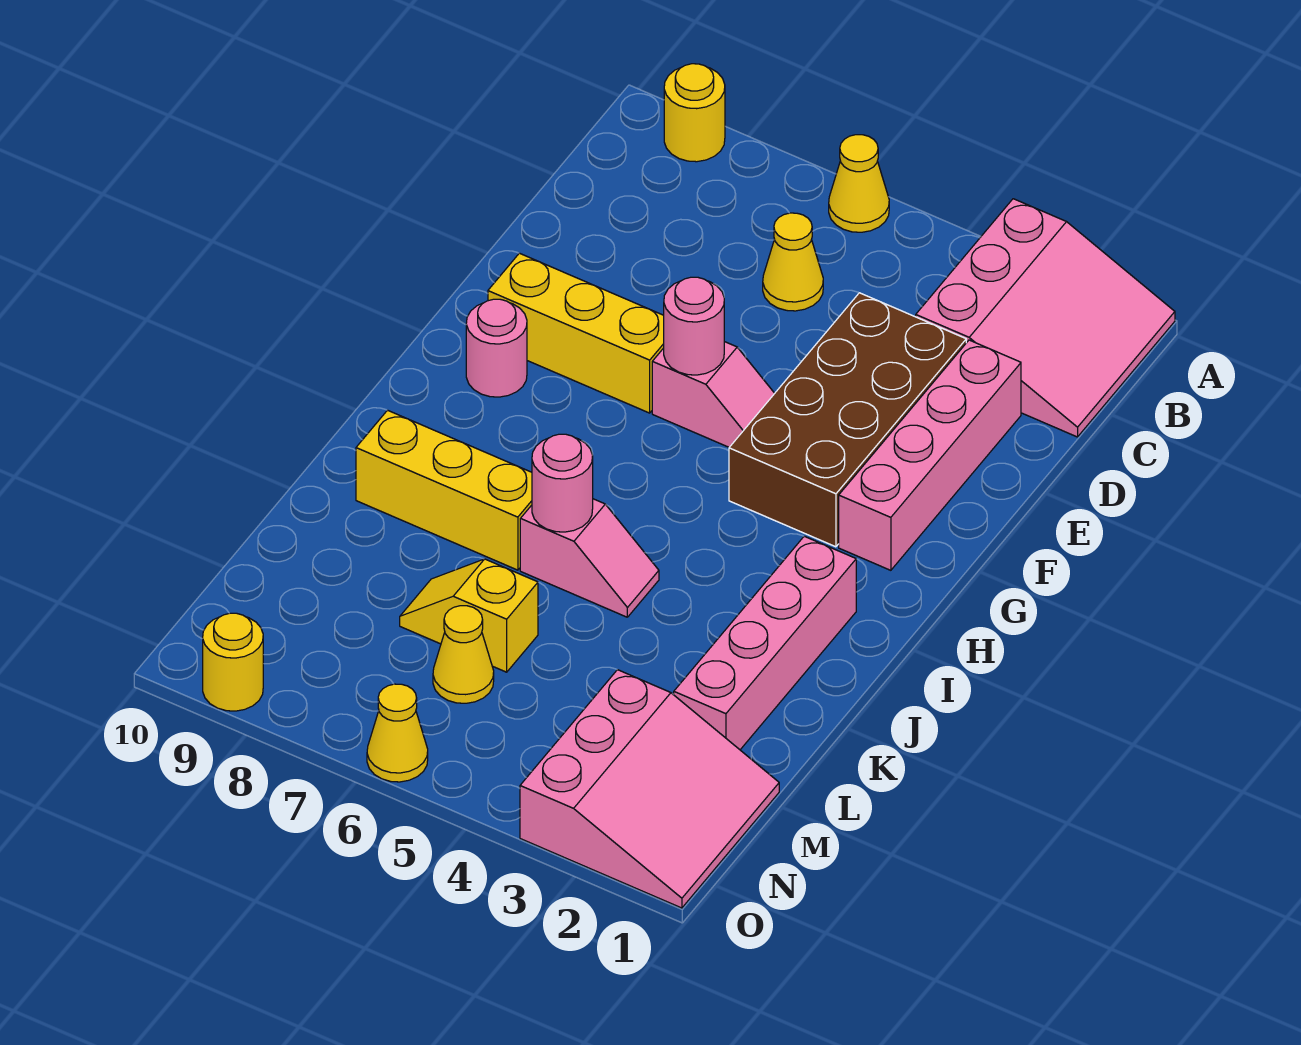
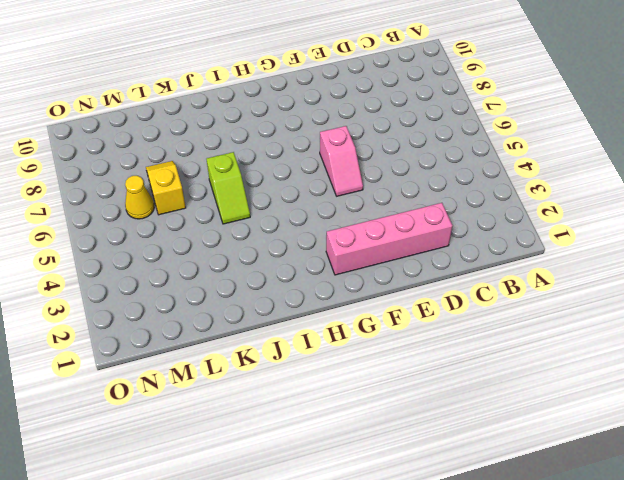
lime 1x2 slope [207,152,250,224] -> pink 1x2 slope [520,499,659,617]
none -> pink 3x3 slope [916,199,1175,437]
none -> yellow 1x1 cone [829,135,889,232]
none -> yellow 1x1 round brick [664,64,725,162]

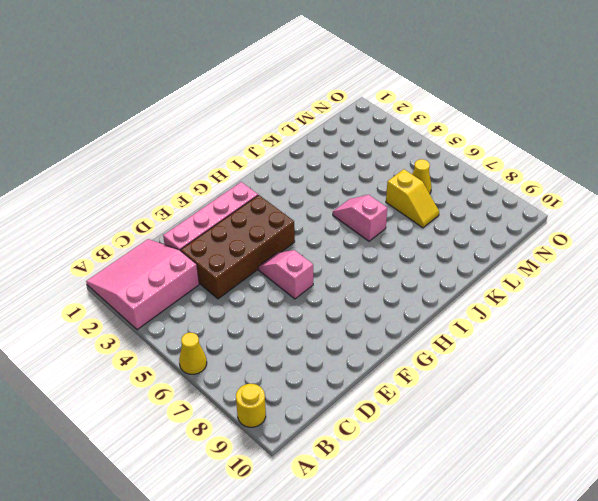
none -> yellow 1x1 cone [763,213,823,311]
none -> yellow 1x3 brick [488,253,664,413]
none -> pink 1x1 round brick [466,299,527,397]

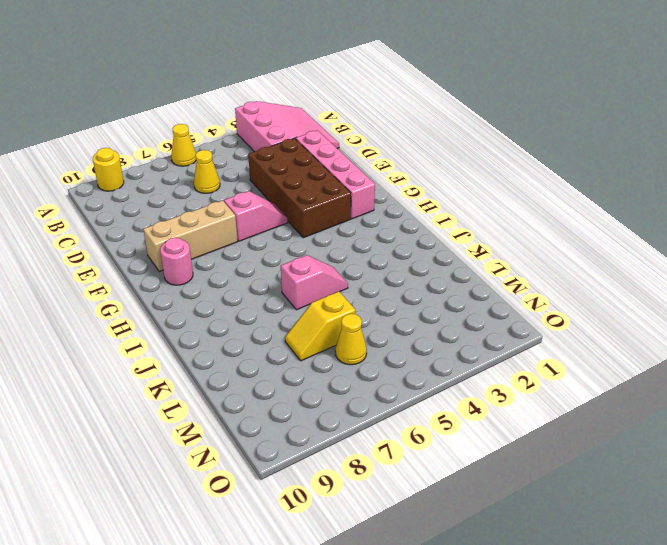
tan 1x3 brick [143,201,238,272] -> yellow 1x3 brick [488,253,664,413]
none -> pink 1x4 brick [674,536,856,750]
none -> yellow 1x3 brick [356,410,532,570]
none -> pink 3x3 slope [520,670,779,908]

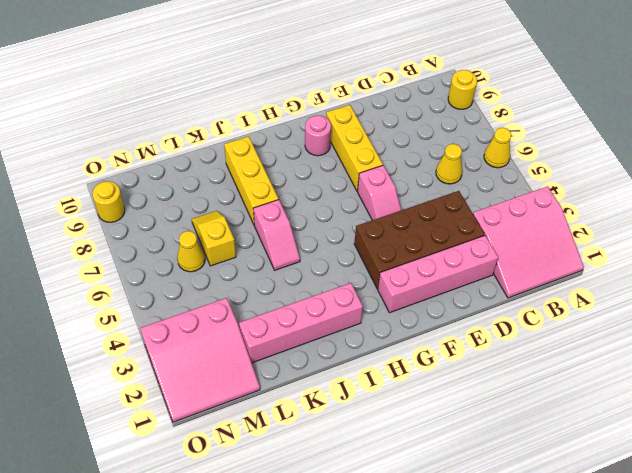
none -> yellow 1x1 cone [367,684,428,782]
none -> pink 1x1 round brick [664,277,724,375]
none -> pink 1x1 round brick [532,434,593,532]

